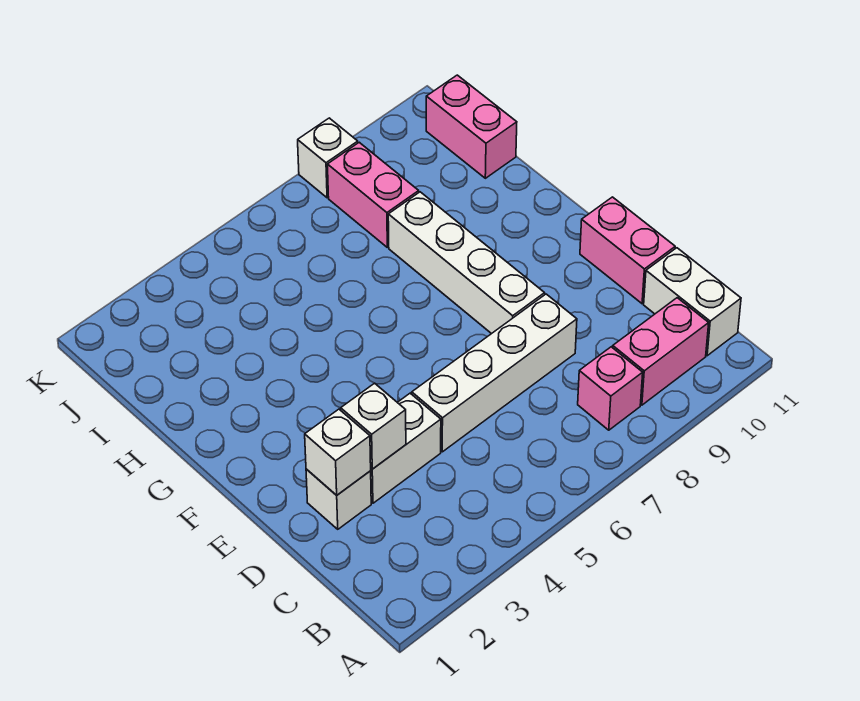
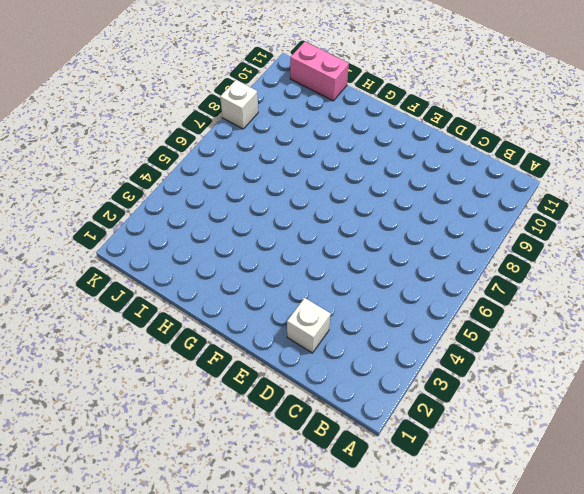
none -> pink 1x1 brick [578,347,643,430]
none -> pink 1x2 brick [613,298,709,405]
none -> white 1x2 brick [644,248,741,356]

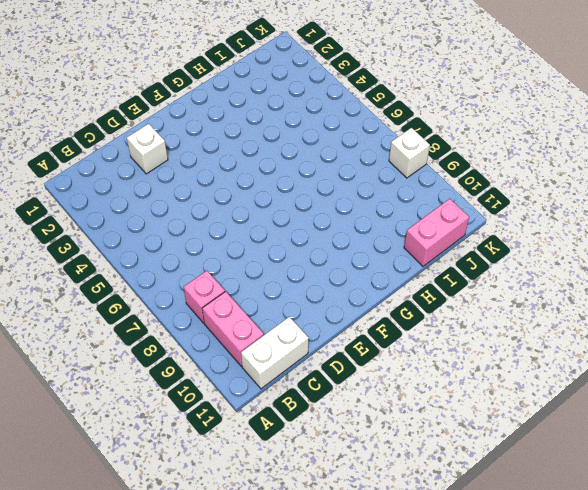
none -> white 1x2 brick [371,393,441,503]
none -> white 1x4 brick [412,294,577,452]
none -> pink 1x2 brick [580,197,675,304]

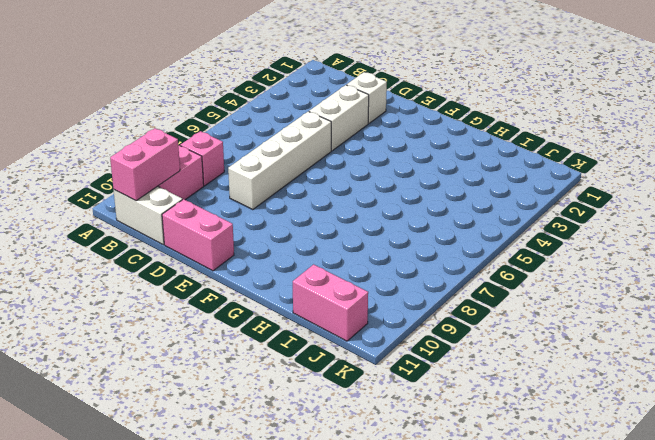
pink 1x2 brick [110,128,180,201] -> pink 1x2 brick turned to [327,142,419,247]
none -> white 1x4 brick [388,192,545,334]
none -> white 1x1 brick [298,118,358,198]
none -> white 1x1 brick [305,409,371,495]

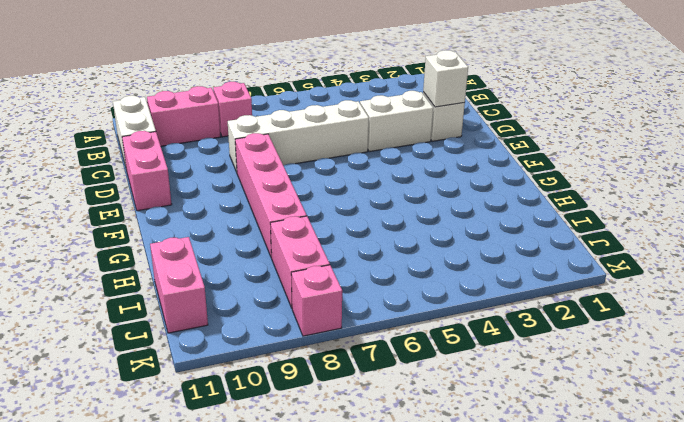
pink 1x4 brick [235,133,307,258] -> white 1x4 brick [388,192,545,334]
pink 1x1 brick [291,265,342,336] -> white 1x1 brick [298,118,358,198]
none -> white 1x1 brick [341,383,406,469]

